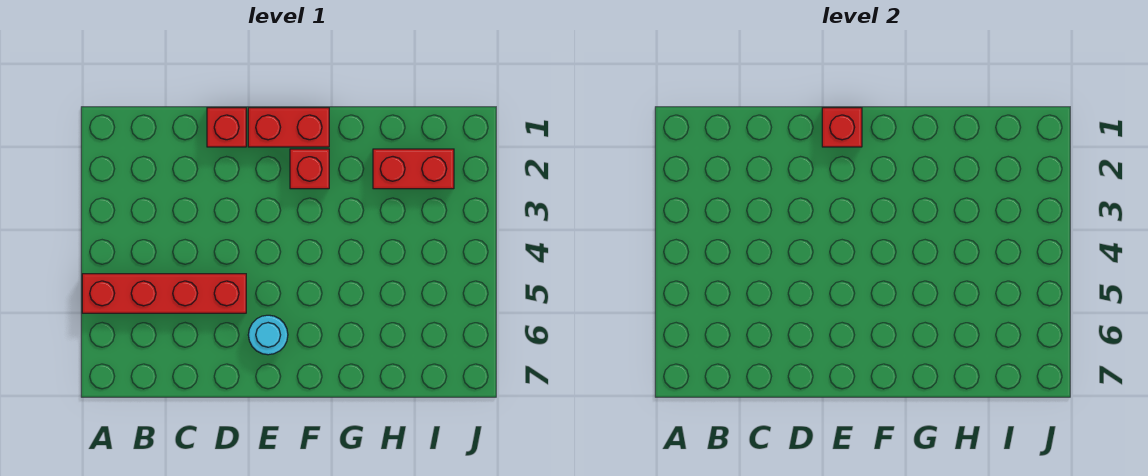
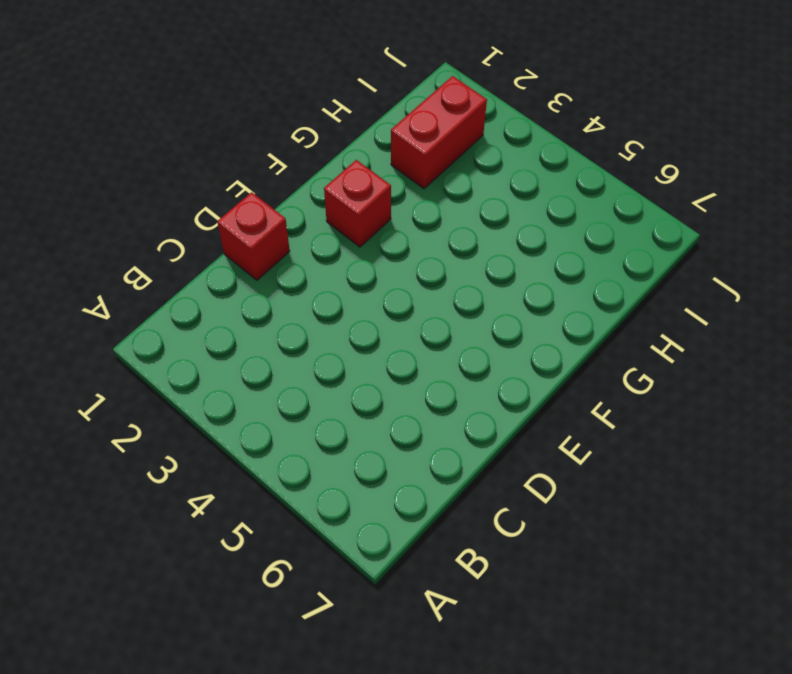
none -> red 1x4 brick [82,274,246,313]
none -> red 1x2 brick [248,108,329,147]

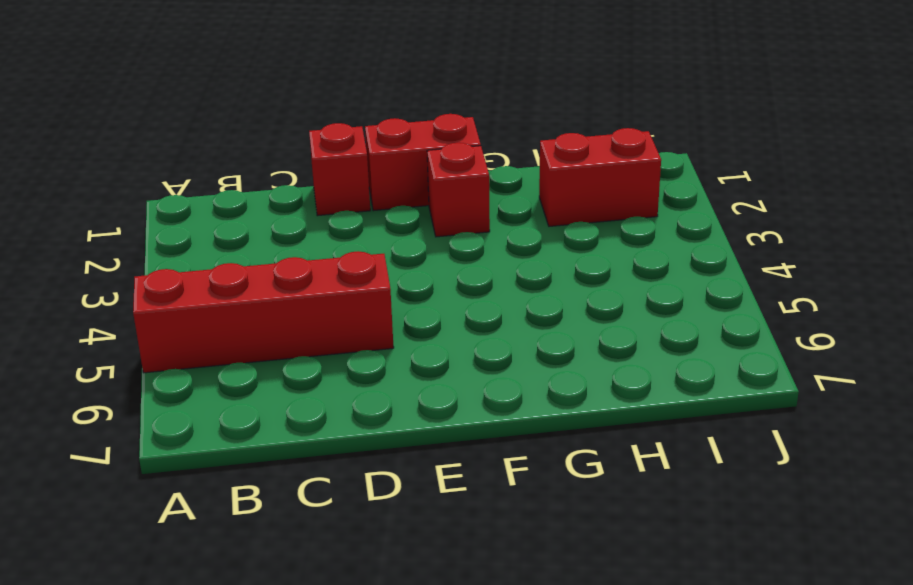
none -> cyan 1x1 round brick [248,315,288,355]
none -> red 1x1 brick [822,108,862,147]

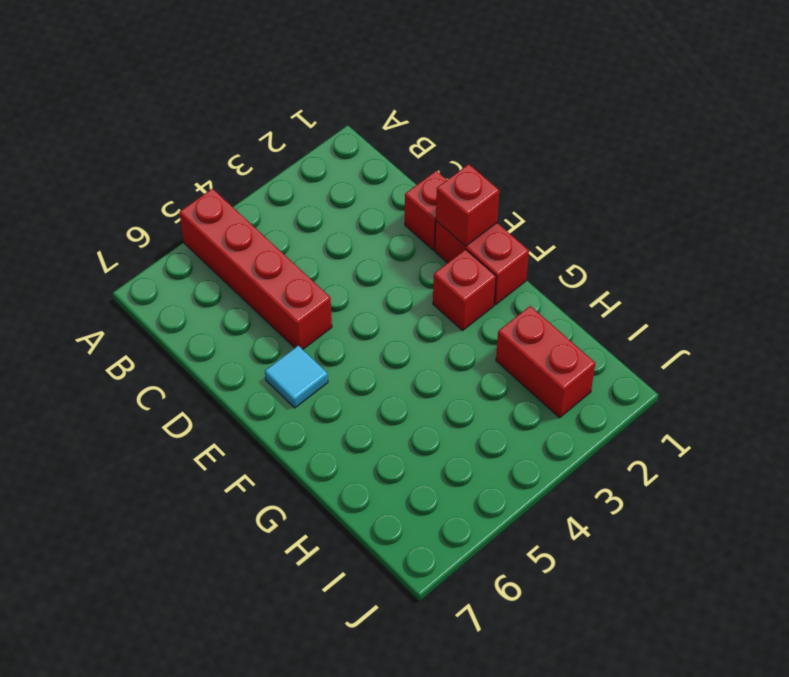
cyan 1x1 tile [265,346,328,408] -> cyan 1x1 round brick [248,315,288,355]

